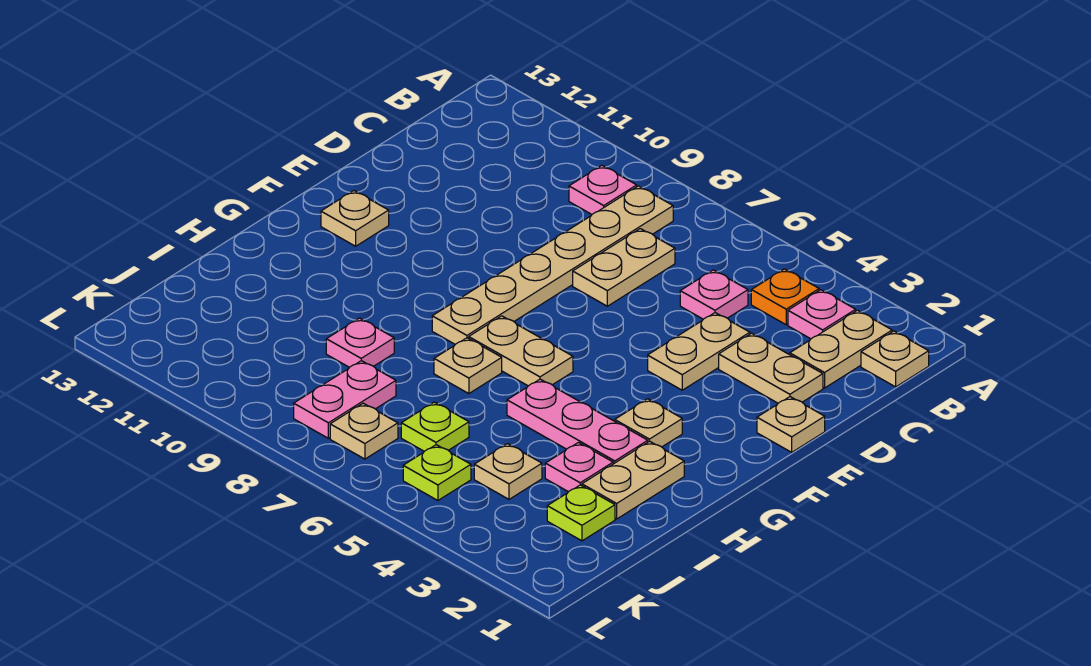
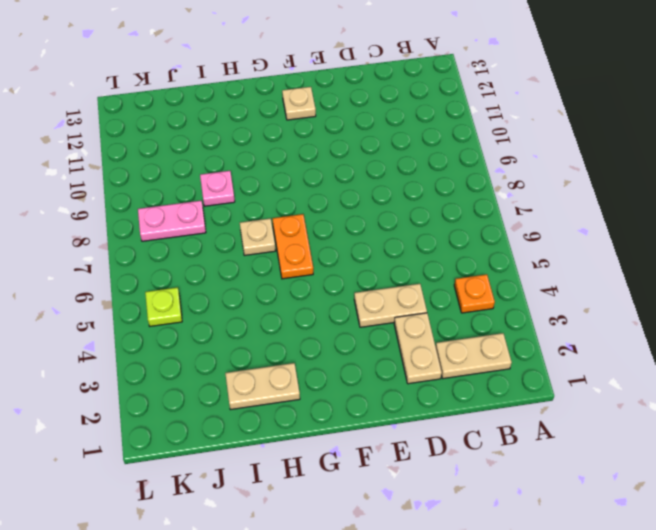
orange 1x2 plate [272,214,313,279] -> tan 1x2 plate [469,316,573,386]
none -> tan 1x1 plate [861,331,929,387]
none -> pink 1x1 plate [788,290,856,339]
none -> tan 1x6 plate [432,186,673,344]

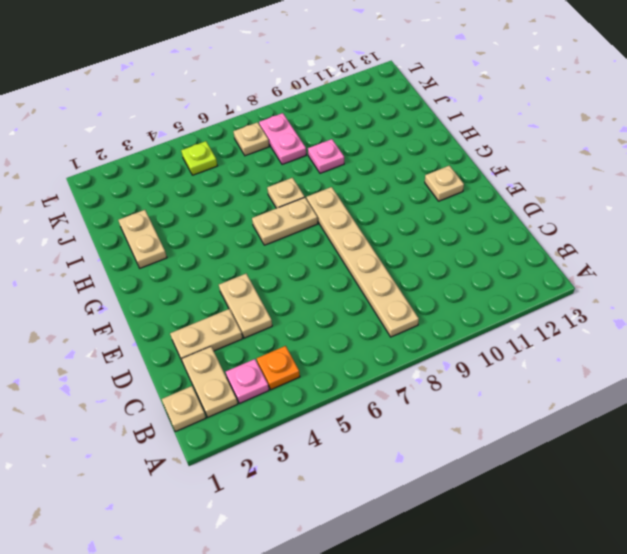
none -> pink 1x1 plate [569,165,637,214]
none -> pink 1x1 plate [680,270,748,319]
none -> tan 1x2 plate [573,229,675,306]

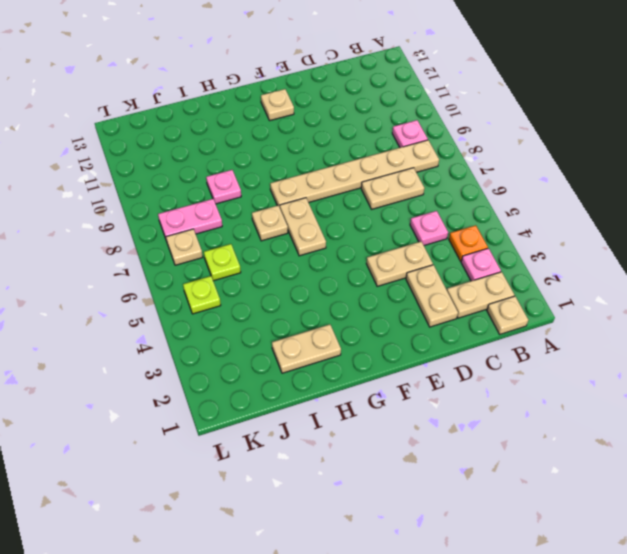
none -> tan 1x1 plate [757,397,825,452]
none -> tan 1x1 plate [615,399,682,447]
none -> pink 1x3 plate [507,379,648,464]

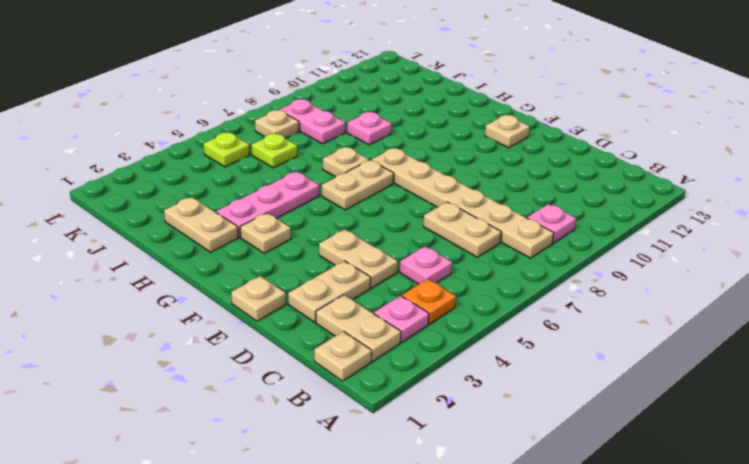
none -> pink 1x1 plate [545,443,613,492]
none -> lime 1x1 plate [547,485,615,541]
none -> tan 1x1 plate [474,444,542,499]

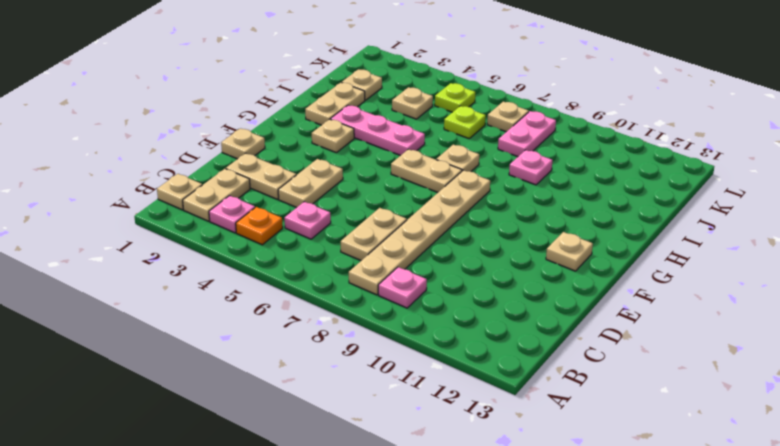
tan 1x1 plate [342,69,382,100] -> lime 1x1 plate [547,485,615,541]
none -> pink 1x1 plate [545,443,613,492]

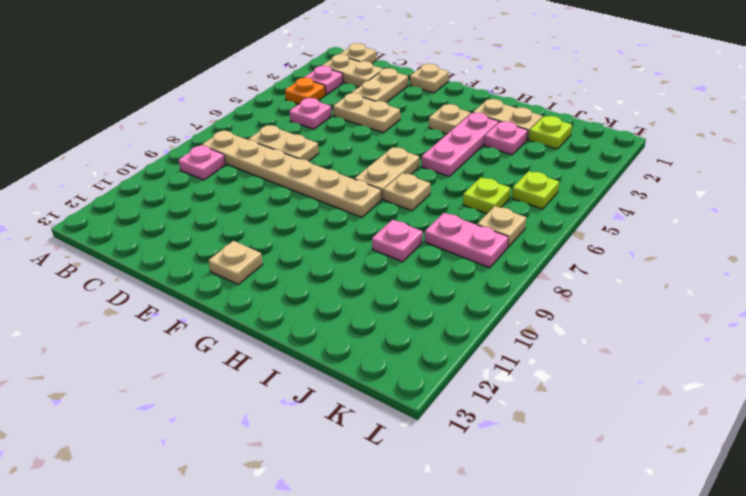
none -> tan 1x1 plate [474,444,542,499]

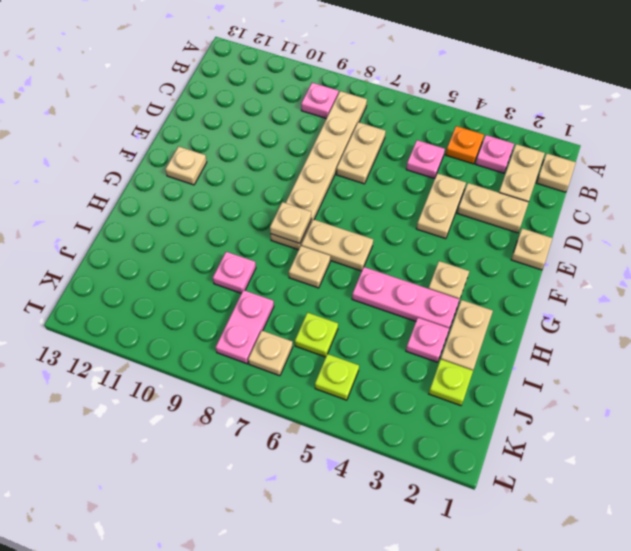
tan 1x1 plate [270,202,311,243] -> tan 1x1 plate moved to [474,444,542,499]

